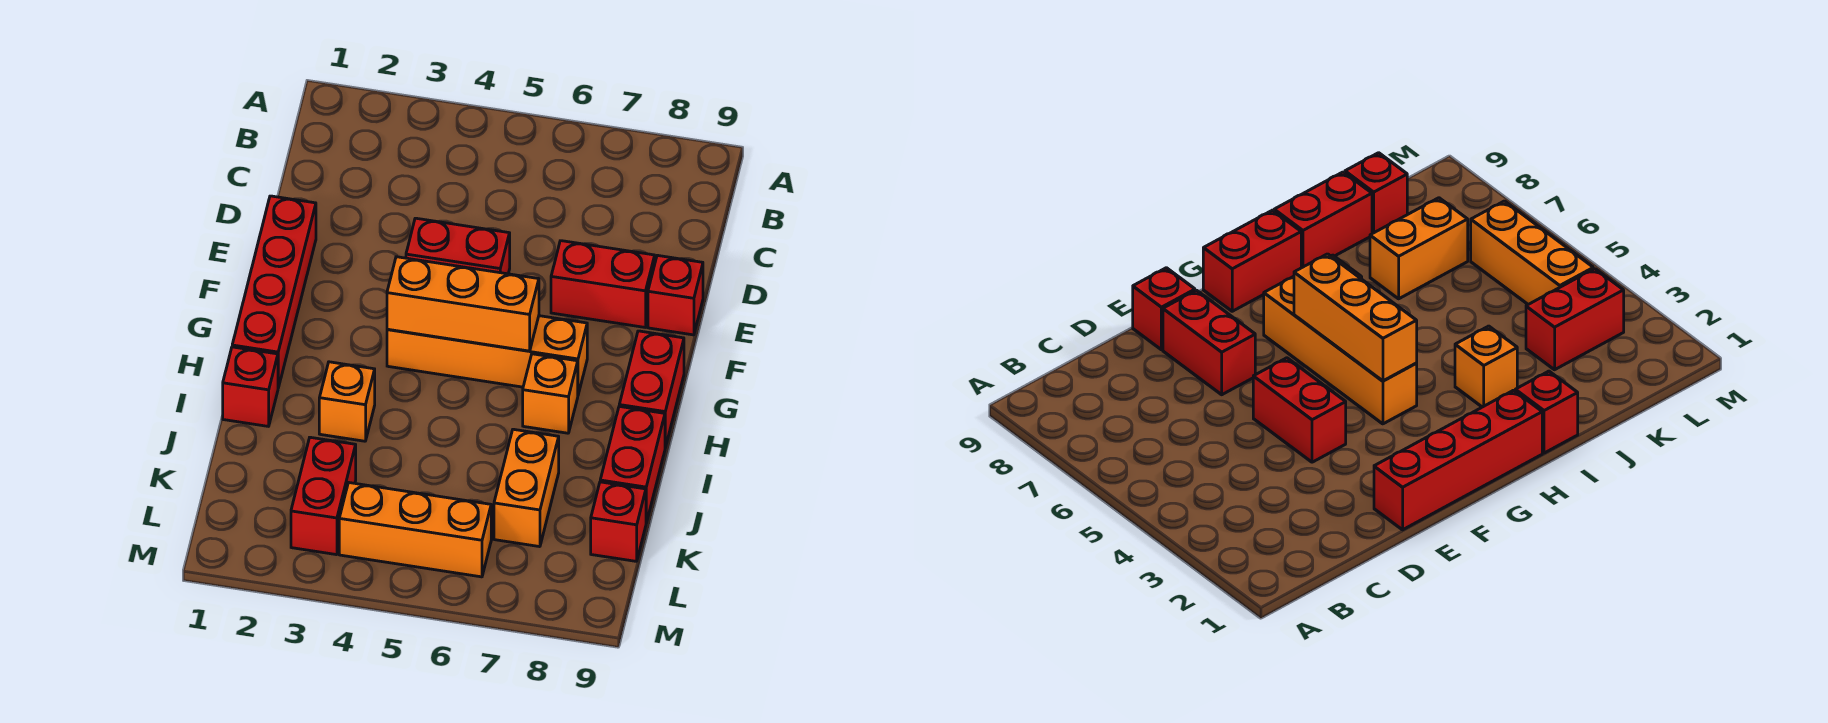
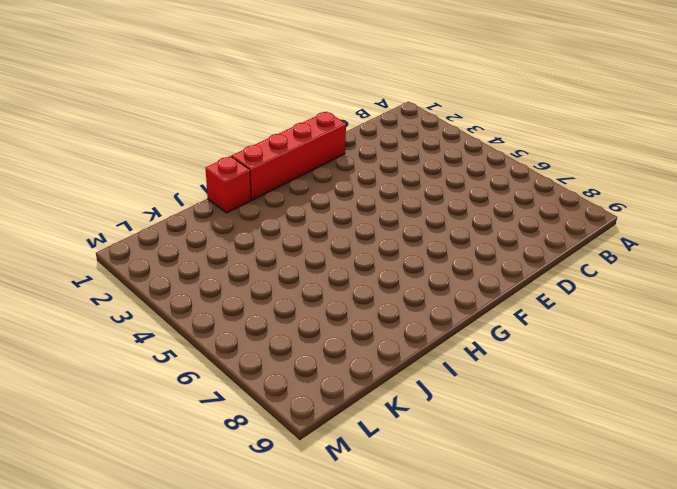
none -> red 1x2 brick [406,218,510,274]
none -> red 1x2 brick [551,241,655,327]
none -> red 1x1 brick [648,255,703,335]

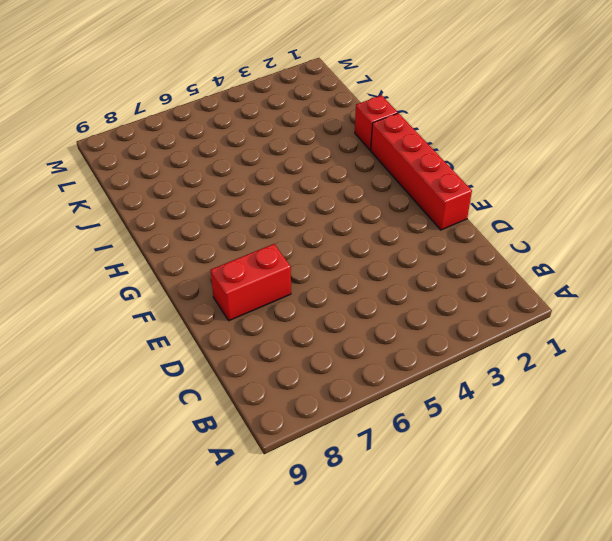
none -> red 1x2 brick [406,218,510,274]
none -> red 1x1 brick [648,255,703,335]
none -> orange 1x4 brick [387,316,587,394]

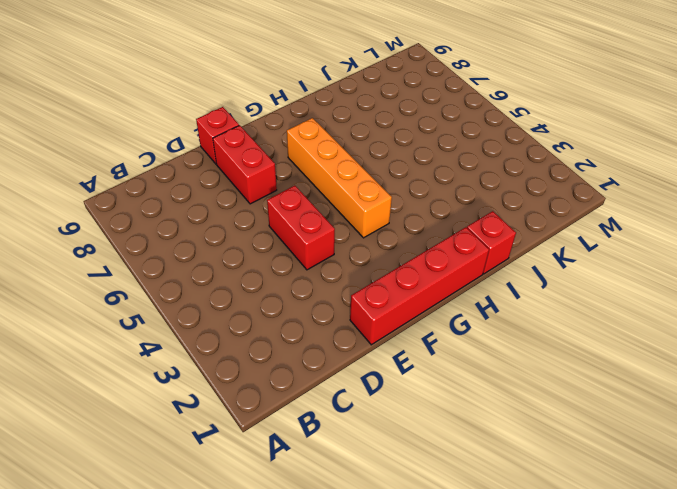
none -> red 1x2 brick [619,331,684,448]
none -> orange 1x1 brick [523,354,578,433]
none -> orange 1x1 brick [319,362,375,441]

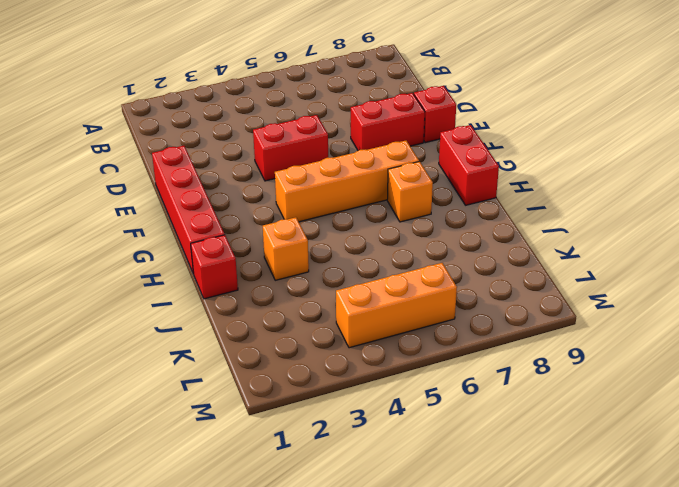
none -> red 1x2 brick [600,406,665,523]
none -> orange 1x2 brick [494,429,559,547]
none -> red 1x2 brick [291,437,356,555]

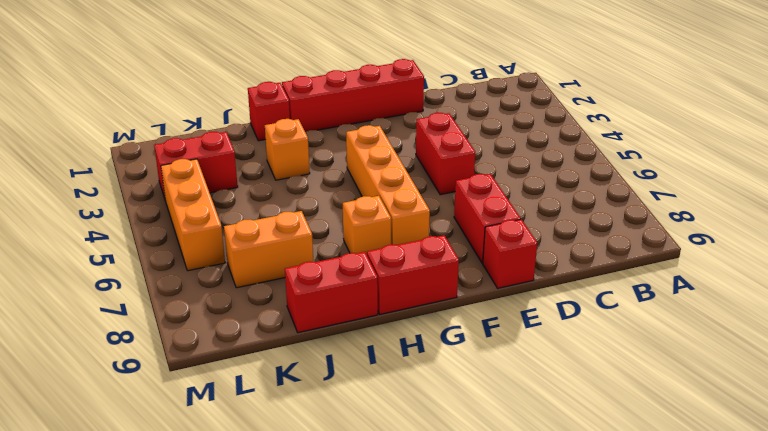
none -> red 1x1 brick [591,482,646,561]
none -> orange 1x3 brick [387,257,539,351]

